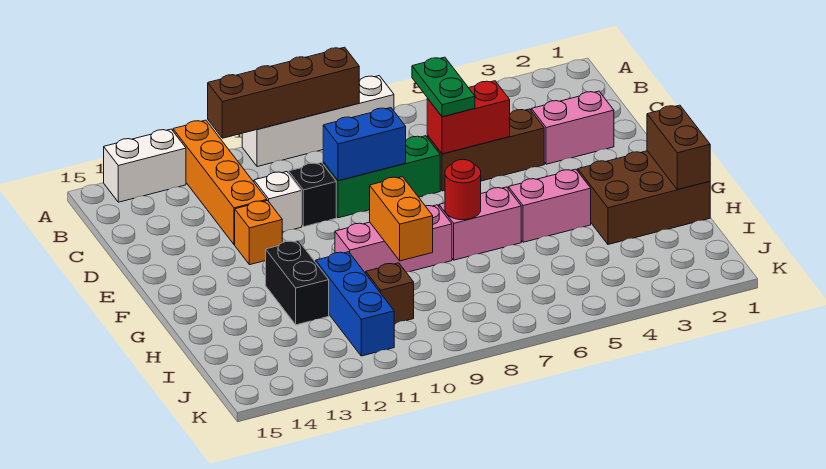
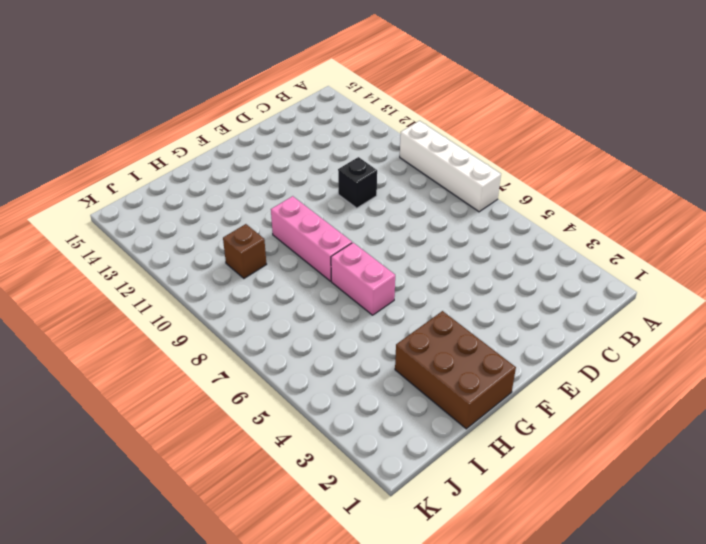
none -> orange 1x4 brick [173,120,267,245]
none -> white 1x2 brick [104,129,186,202]
none -> pink 1x2 brick [531,91,614,164]

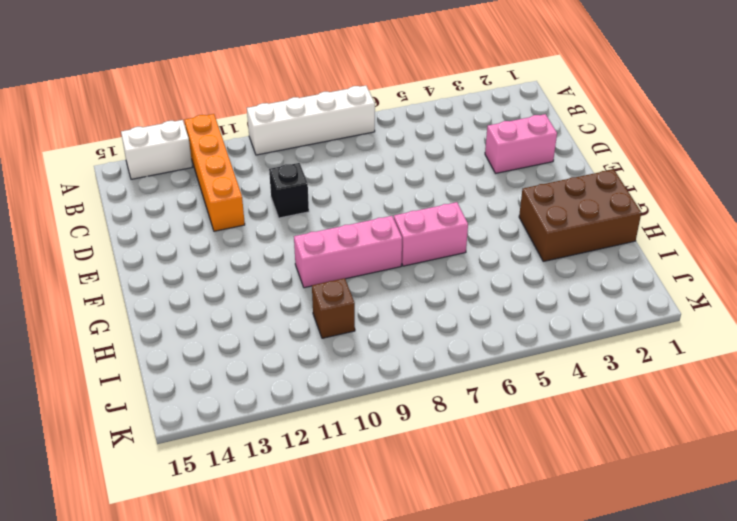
none -> brown 1x3 brick [427,109,544,191]
none -> green 1x3 brick [323,136,440,218]
none -> white 1x1 brick [254,172,302,232]

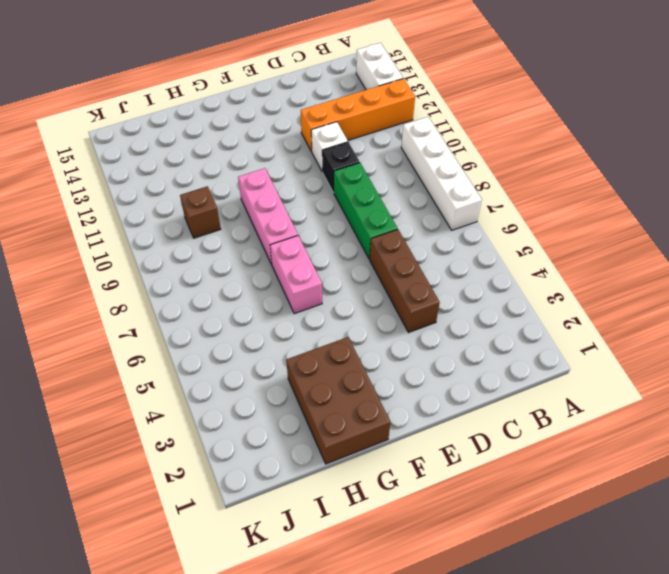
none -> pink 1x2 brick [531,91,614,164]
none -> orange 1x1 brick [235,201,282,265]
none -> pink 1x2 brick [508,169,591,242]

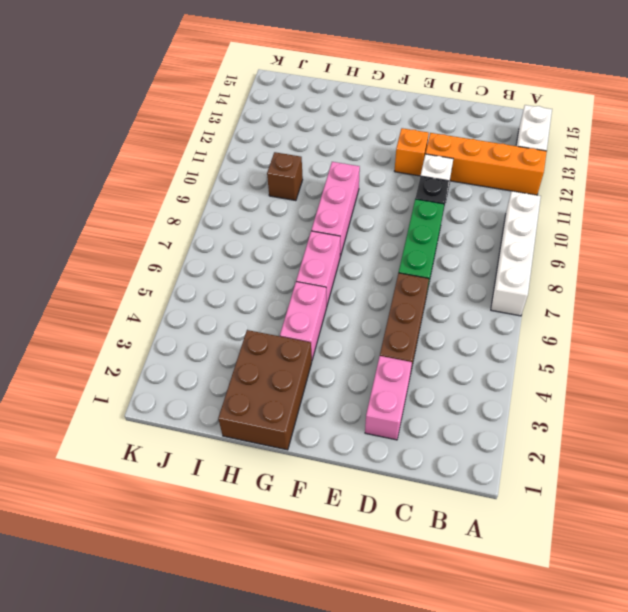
none -> black 1x2 brick [266,241,329,325]
none -> blue 1x3 brick [316,252,394,356]
none -> brown 1x4 brick [208,47,359,138]

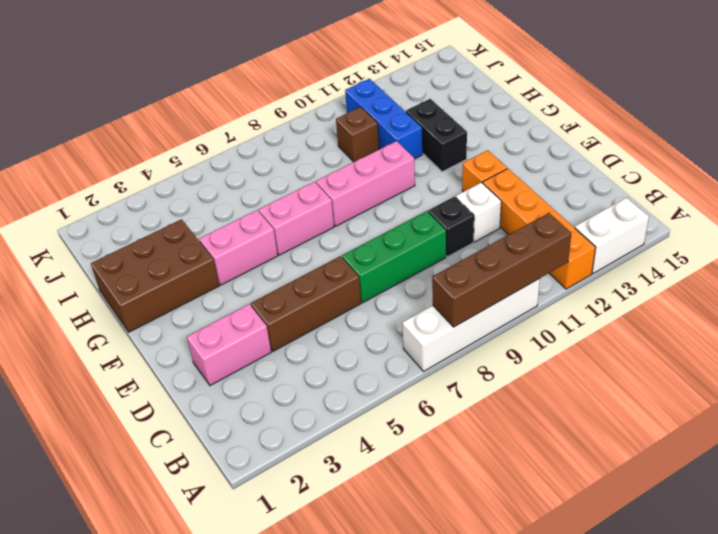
none -> red 1x2 brick [427,81,510,154]
none -> blue 1x2 brick [323,108,406,181]
none -> brown 1x2 brick [647,105,710,189]

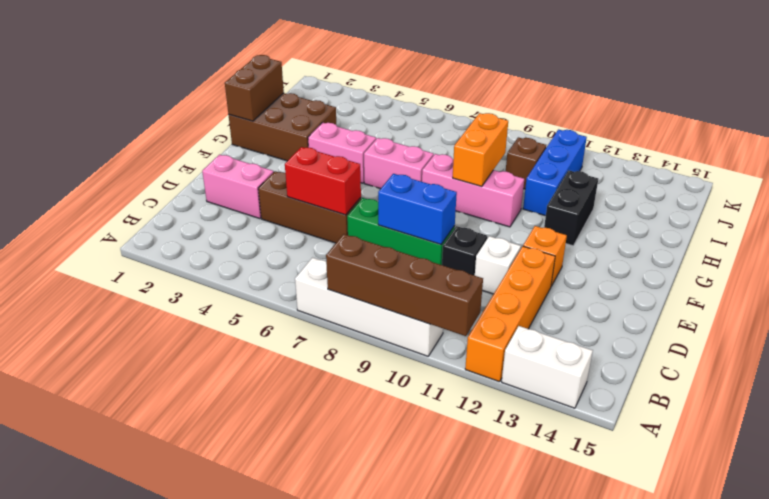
none -> red 1x1 round brick [445,159,481,220]
none -> green 1x2 plate [412,57,475,117]

